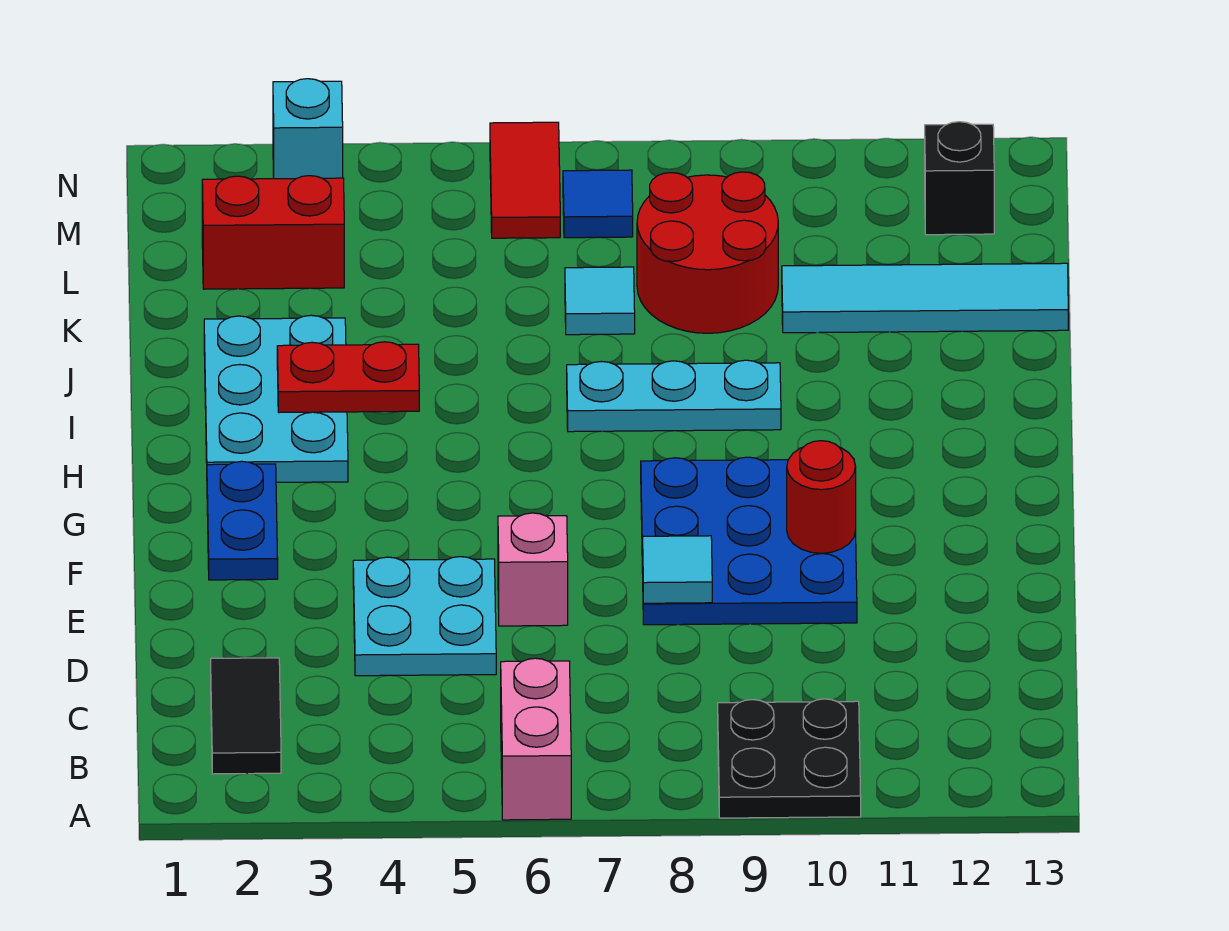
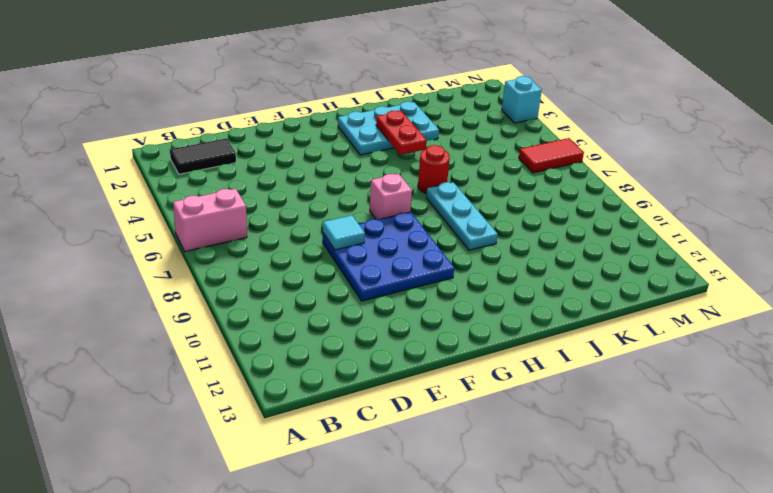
pink 1x1 brick [370,174,412,220] -> pink 1x1 brick moved to [498,513,568,626]
red 1x1 round brick [418,145,450,194] -> red 1x1 round brick moved to [787,441,856,553]
none -> black 2x2 plate [718,699,861,818]
none -> cyan 2x2 plate [353,557,496,676]
none -> blue 1x2 plate [207,461,278,580]

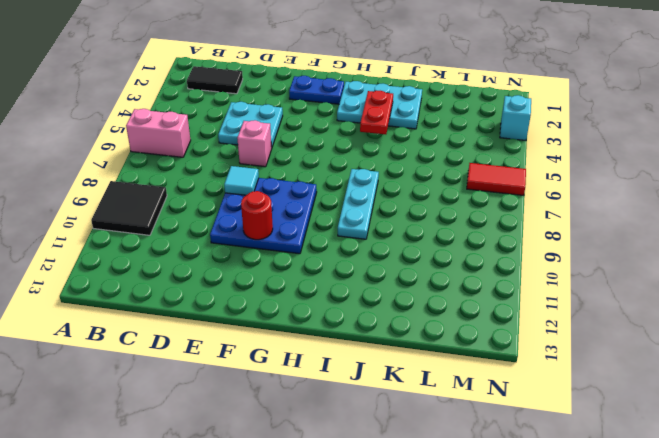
black 2x2 tile [91,181,167,235] -> black 2x2 plate [718,699,861,818]
none -> cyan 1x1 tile [565,267,635,335]
none -> red 2x2 round brick [637,172,778,333]
none -> cyan 1x4 tile [782,263,1068,333]

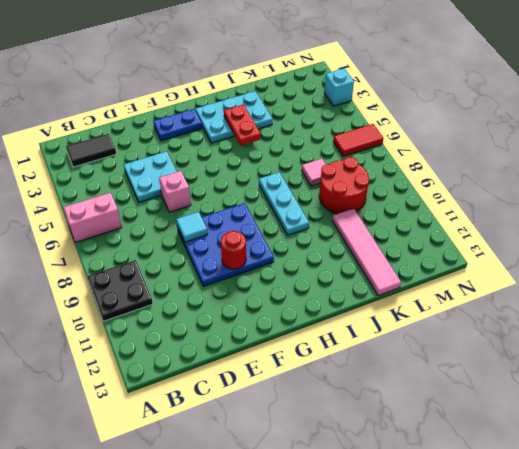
pink 1x1 tile [302,159,326,186] -> cyan 1x1 tile [565,267,635,335]
pink 1x4 tile [333,208,401,296] -> cyan 1x4 tile [782,263,1068,333]
none -> red 1x2 brick [202,176,344,289]
none -> blue 1x1 tile [563,170,633,238]
none -> black 1x1 brick [925,122,994,235]

